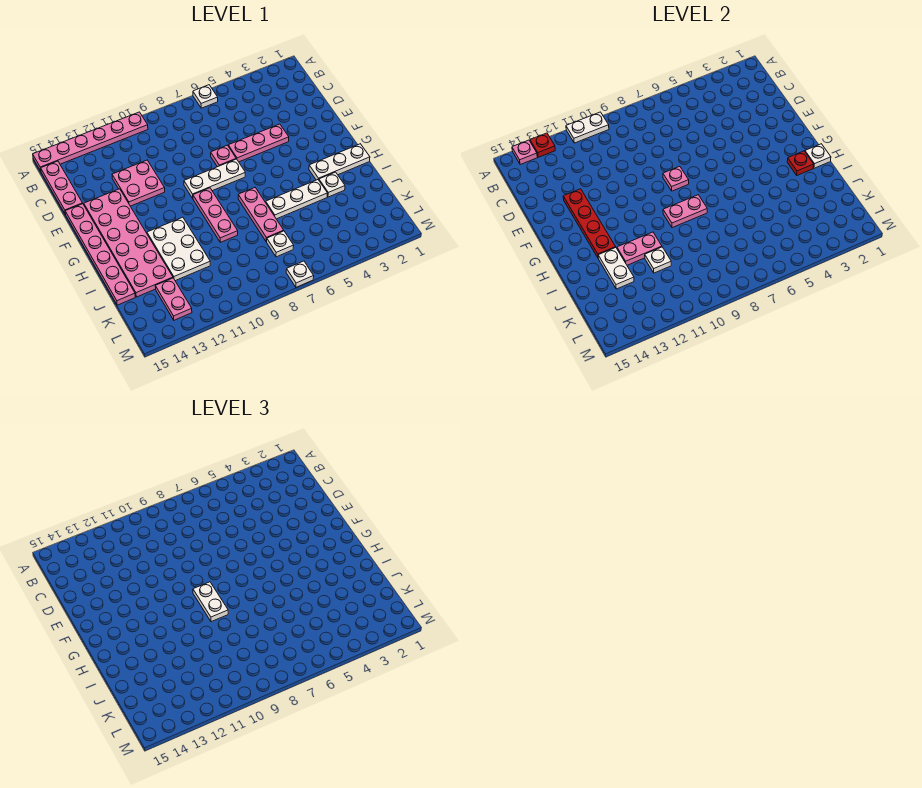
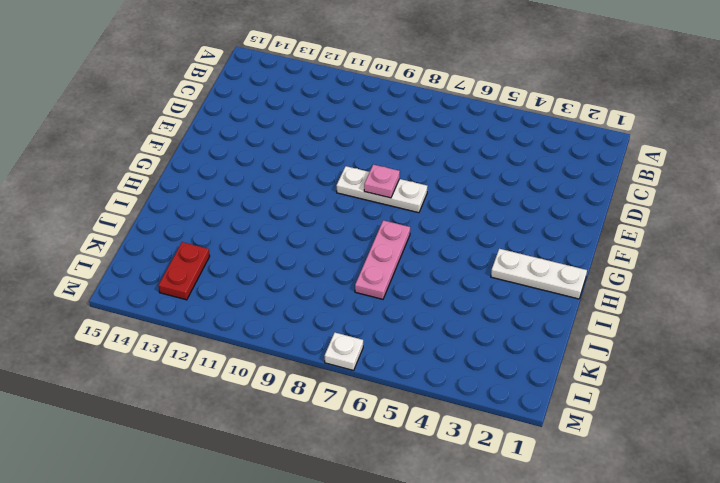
red 1x2 plate [158,242,210,300] -> pink 1x2 plate [155,278,192,320]
none -> white 1x1 plate [193,85,218,108]
none -> pink 1x6 plate [33,112,148,171]
none -> pink 1x3 plate [41,161,83,214]
none -> pink 2x2 plate [112,160,165,206]

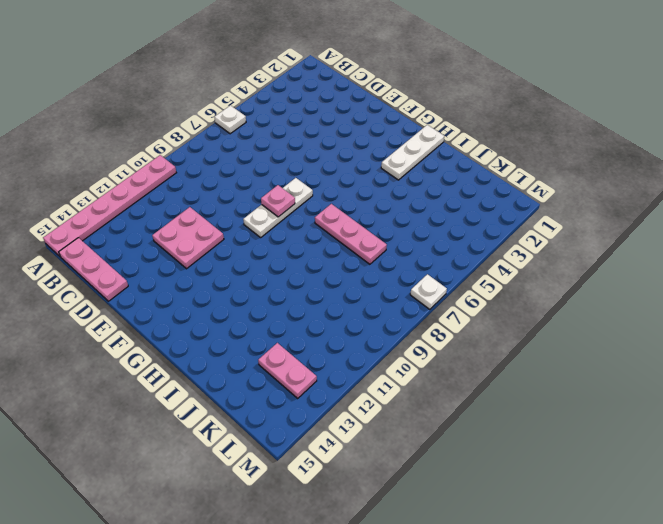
none -> pink 1x3 plate [228,124,289,162]
none -> pink 1x1 plate [211,145,236,167]
none -> pink 2x6 plate [84,189,173,297]
none -> pink 1x6 plate [65,204,135,305]

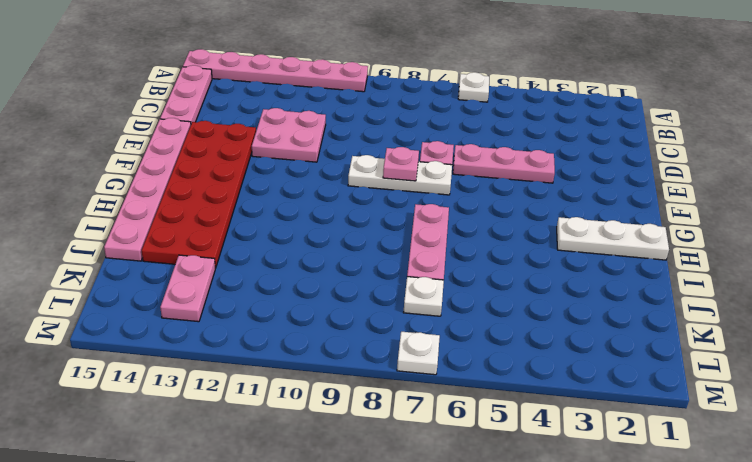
red 2x6 plate [142,121,256,268] -> pink 2x6 plate [84,189,173,297]
none -> pink 1x3 plate [193,188,238,242]
none -> white 2x3 plate [147,217,210,281]
none -> white 1x1 plate [319,172,345,197]
none -> white 1x3 plate [266,180,327,219]

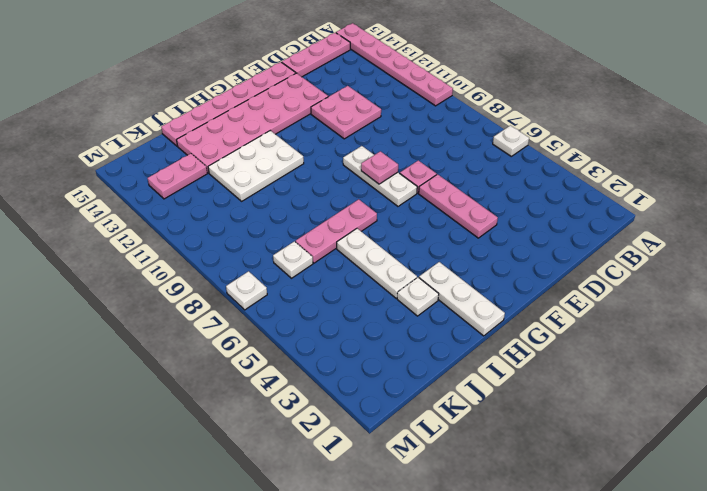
none -> pink 1x3 plate [193,188,238,242]
none -> white 1x2 plate [566,112,609,143]
none -> red 1x1 plate [530,133,555,157]
none -> pink 1x1 plate [512,140,537,165]

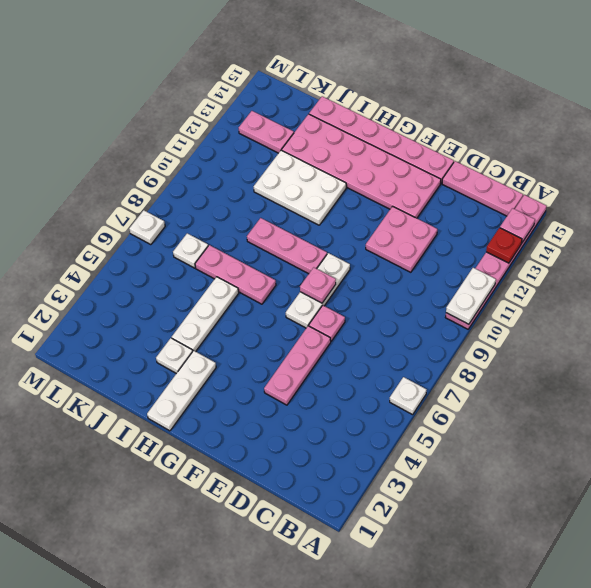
none -> red 1x4 plate [563,189,616,258]
none -> white 1x1 plate [805,144,831,168]
none -> red 1x1 plate [787,151,814,175]
none -> pink 1x2 plate [663,195,707,228]

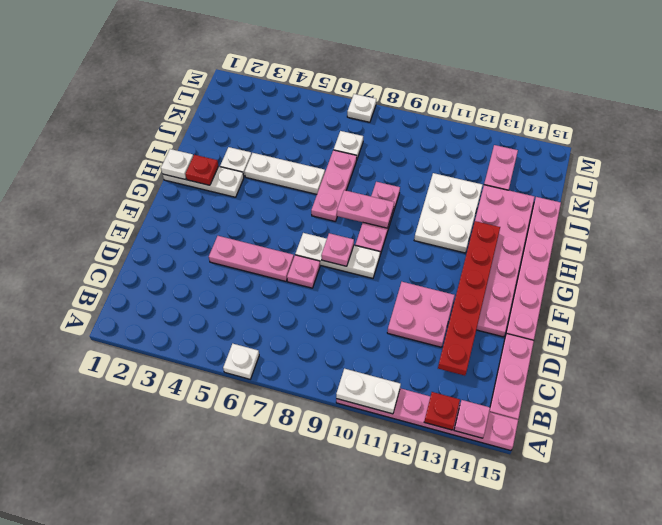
red 1x6 plate [438,221,500,376] -> red 1x4 plate [563,189,616,258]
none -> pink 1x2 plate [617,232,662,265]
none -> white 1x2 plate [598,248,634,289]
none -> white 1x1 plate [645,247,671,273]
none -> white 1x2 plate [193,582,228,622]

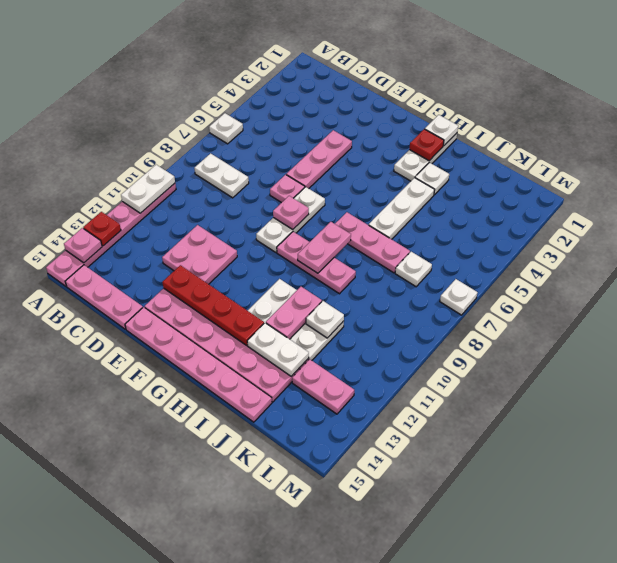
white 1x2 plate [194,153,249,198] -> white 1x2 plate moved to [193,582,228,622]

